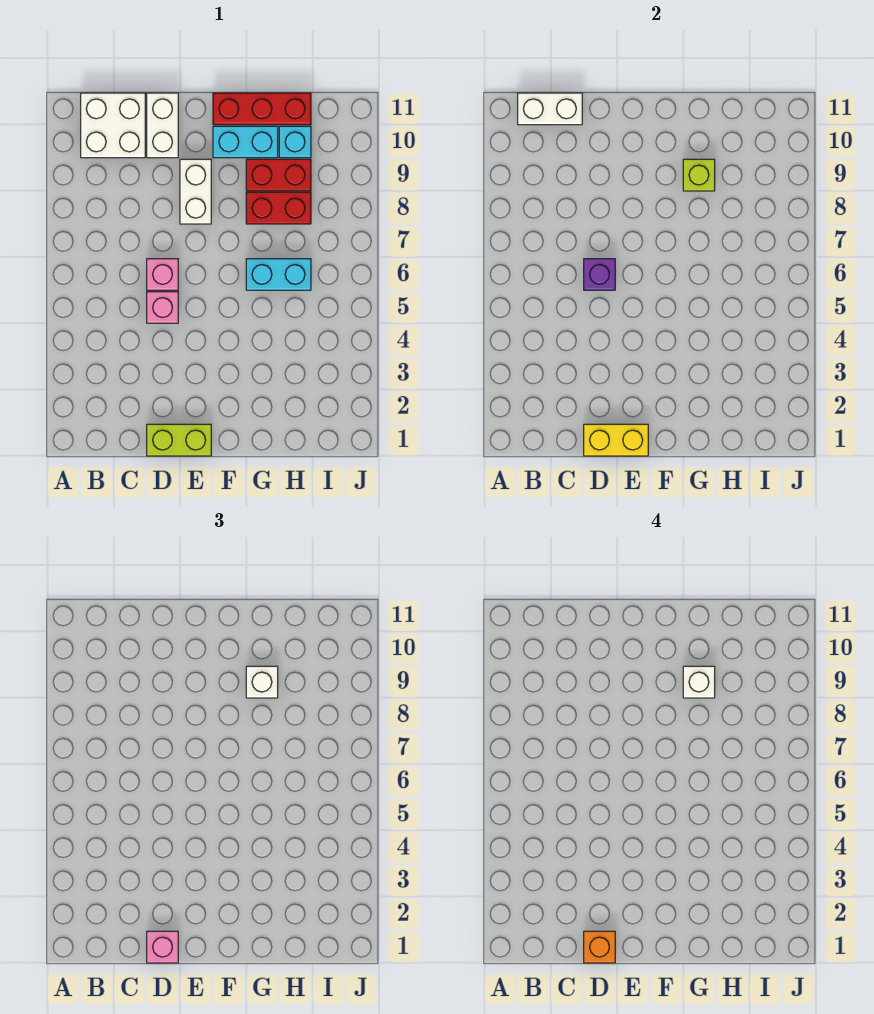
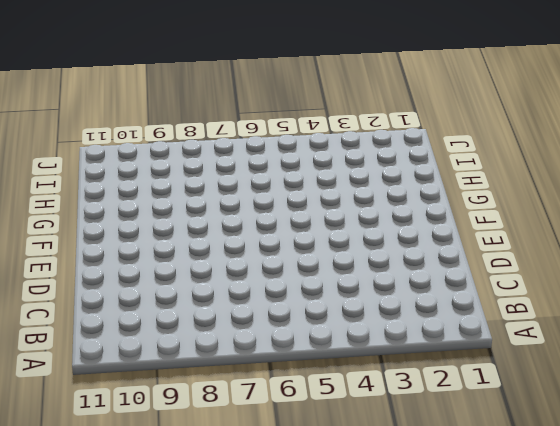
none -> white 2x2 brick [81,93,145,158]
none -> lime 1x2 brick [147,424,211,456]
none -> pink 1x1 brick [147,292,178,323]

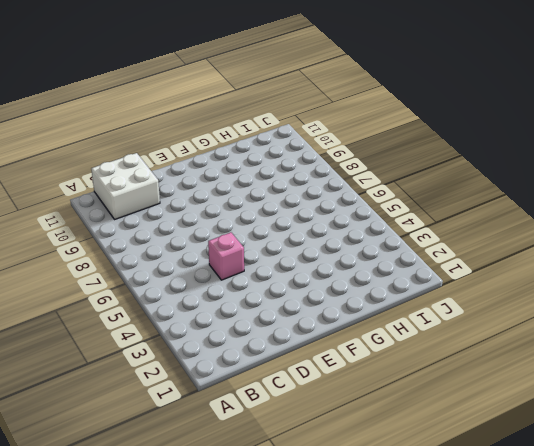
none -> lime 1x2 brick [147,424,211,456]
none -> pink 1x1 brick [147,259,178,290]
none -> white 1x2 brick [147,93,178,158]

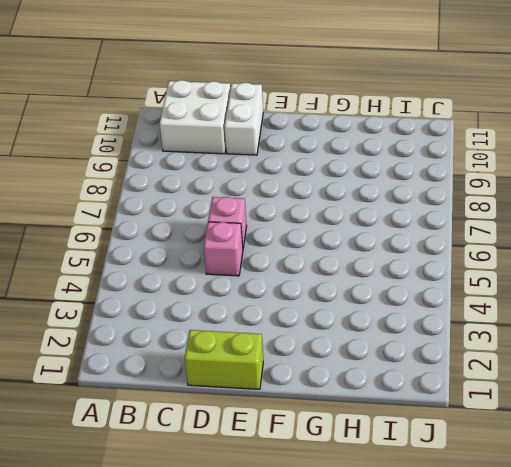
none -> white 1x2 brick [180,159,211,224]
none -> cyan 1x2 brick [213,126,278,158]
none -> red 1x3 brick [213,93,311,125]

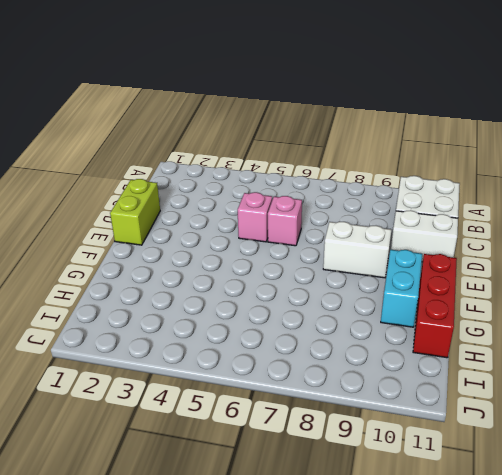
none -> cyan 1x2 brick [246,259,311,290]
none -> red 1x2 brick [246,192,311,224]
none -> red 1x2 brick [246,159,311,191]

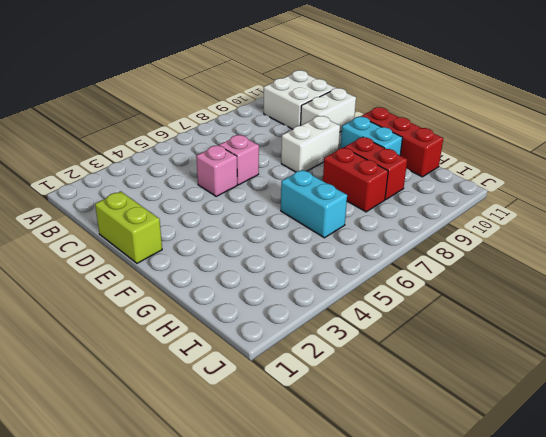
none -> cyan 1x1 brick [279,126,311,158]
none -> white 1x2 brick [518,93,582,125]
none -> yellow 1x2 brick [584,424,648,456]

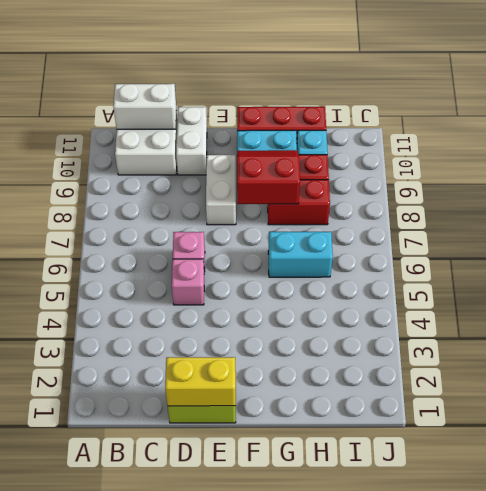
red 2x2 slope [237,150,300,204] -> lime 1x1 brick [683,159,715,191]
none -> purple 1x1 brick [584,259,615,290]
none -> pink 1x1 brick [147,931,178,963]
none -> white 1x1 brick [246,666,278,698]

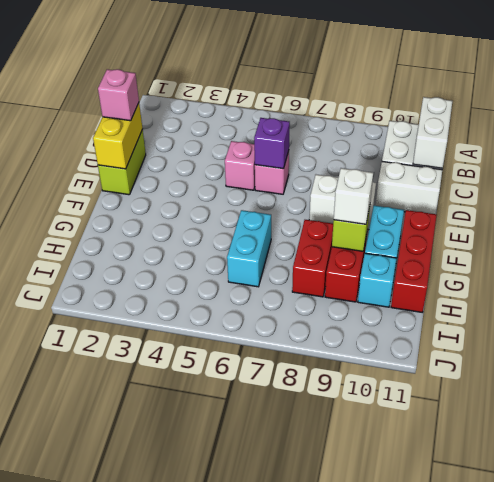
none -> orange 1x1 brick [584,931,615,963]
none -> white 1x1 brick [683,666,715,698]

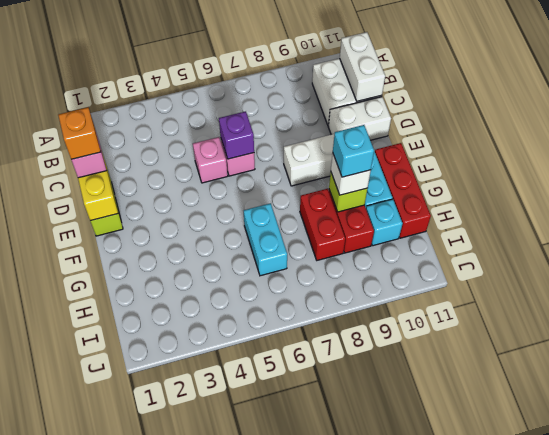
cyan 1x1 brick [333,125,374,177] -> white 1x1 brick [683,666,715,698]

